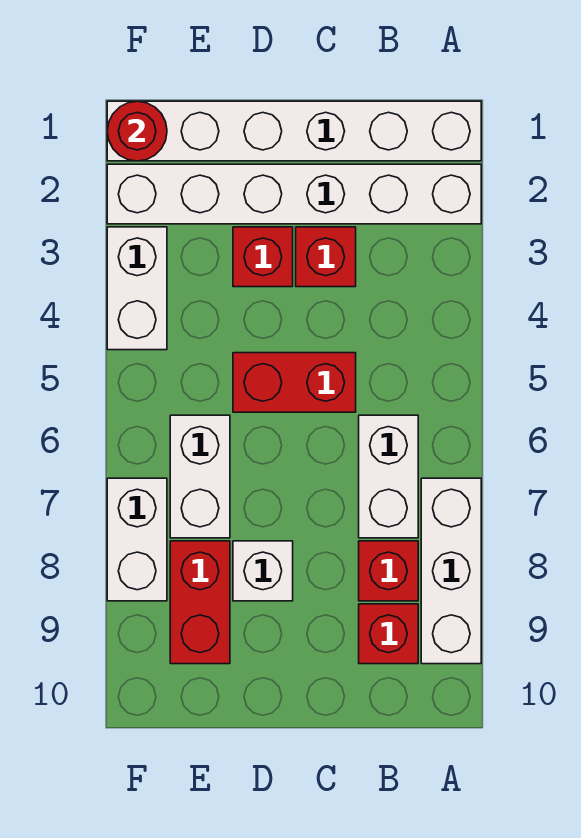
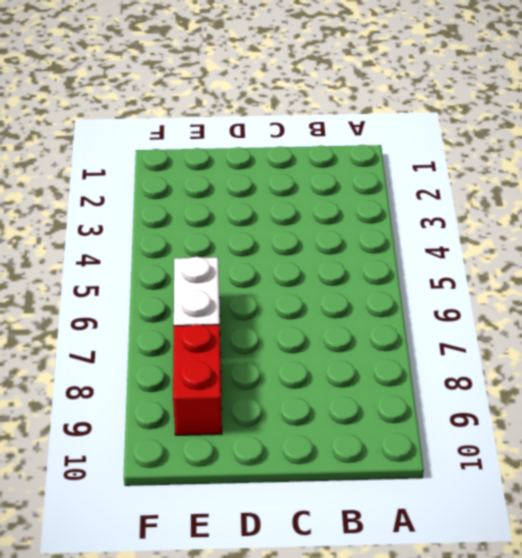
none -> white 1x6 brick [107,101,481,161]
none -> white 1x6 brick [107,164,481,224]
none -> white 1x3 brick [421,478,481,664]

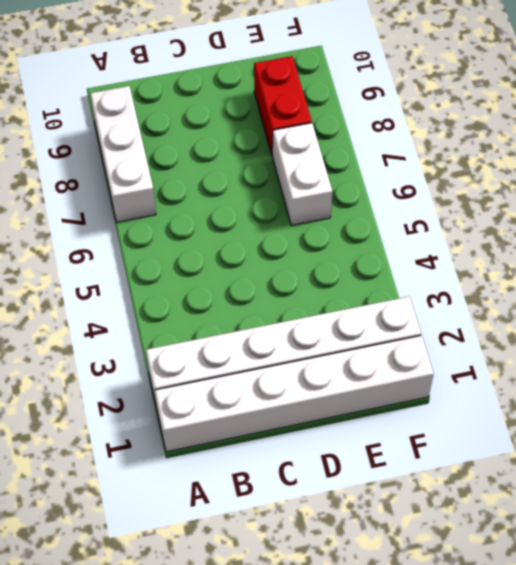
none -> white 1x2 brick [359,415,418,538]
none -> red 1x1 brick [359,541,418,601]
none -> red 1x1 brick [359,604,418,664]

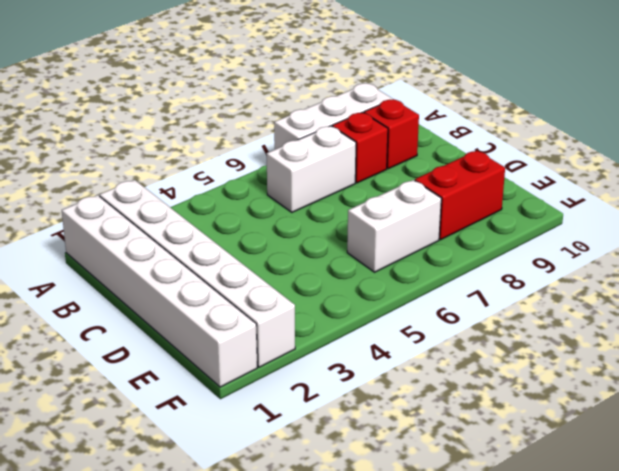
none -> red 1x1 brick [296,227,356,287]
none -> red 1x2 brick [233,353,356,412]
none -> red 1x1 brick [233,227,293,287]

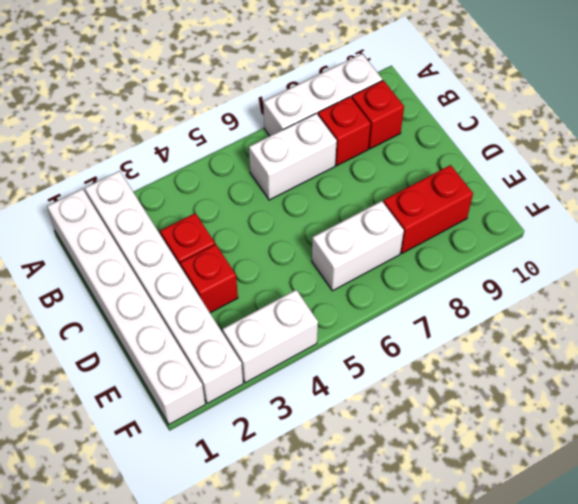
none -> red 1x2 brick [233,353,356,412]
none -> white 1x1 brick [233,541,293,601]
none -> white 1x2 brick [107,478,167,601]

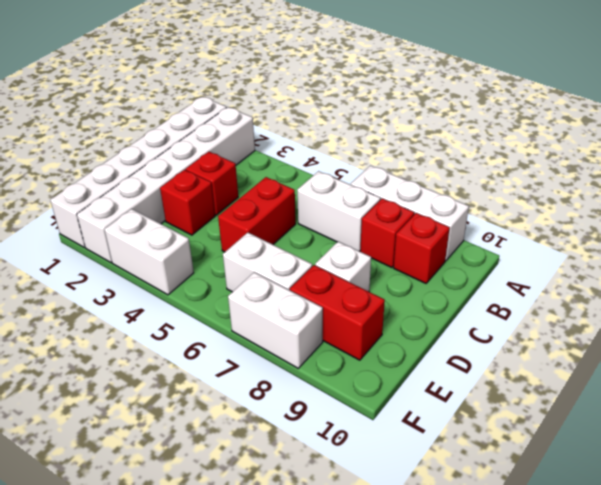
none -> red 1x1 round brick [107,101,167,161]

